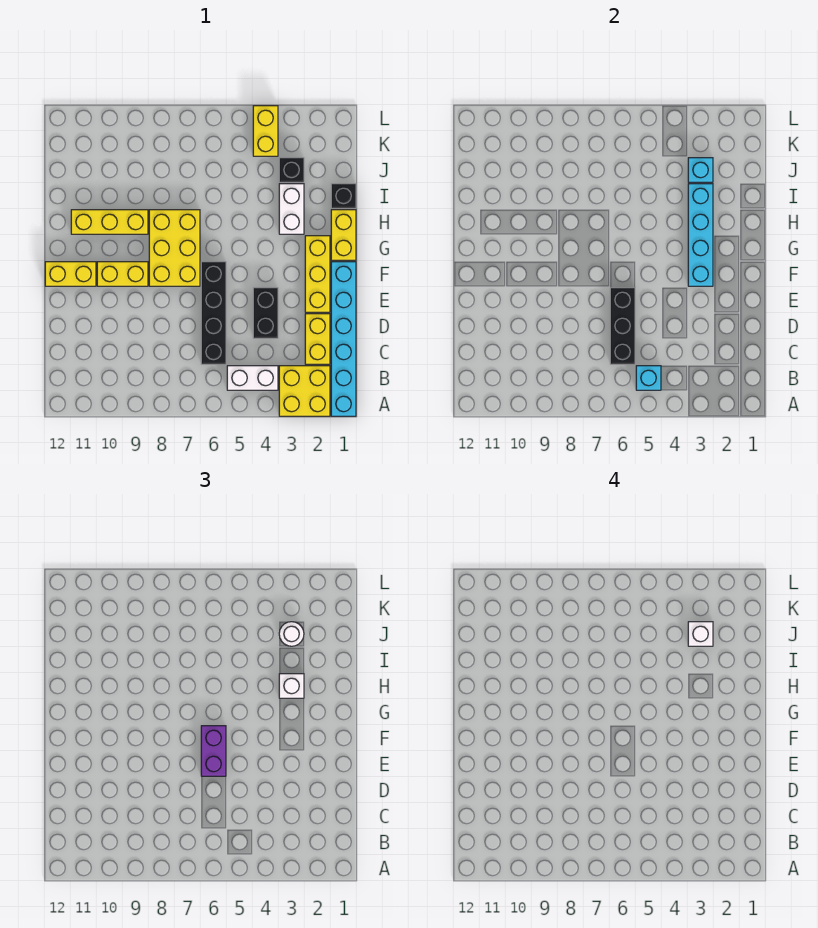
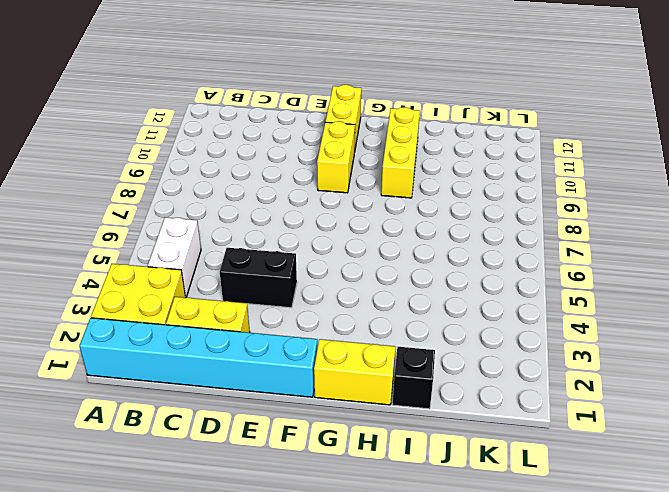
none -> black 1x4 brick [201,262,226,364]
none -> yellow 1x3 brick [305,236,330,312]
none -> yellow 2x3 brick [149,210,200,286]

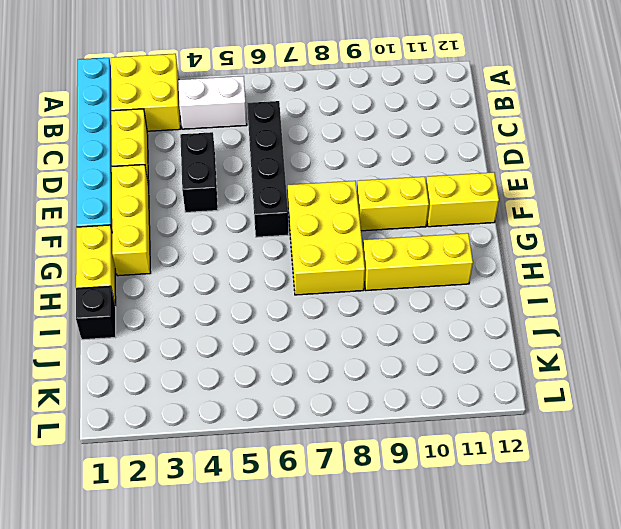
none -> white 1x2 brick [279,184,304,234]
none -> black 1x1 brick [279,158,304,182]
none -> yellow 1x2 brick [253,106,278,156]

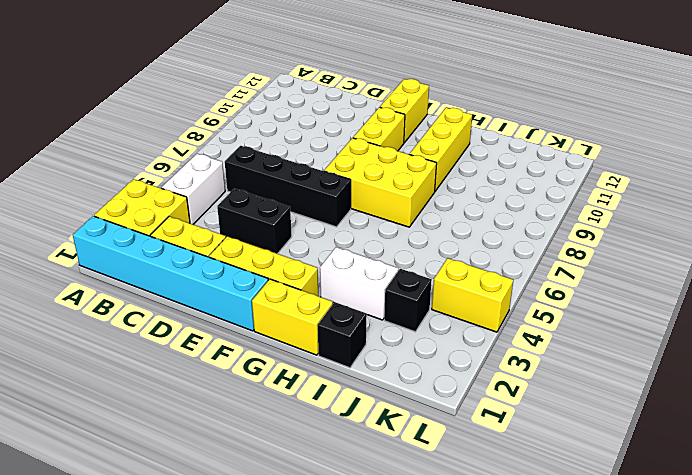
none -> cyan 1x1 brick [636,366,661,390]
none -> black 1x3 brick [610,288,635,364]
none -> cyan 1x4 brick [688,184,713,286]

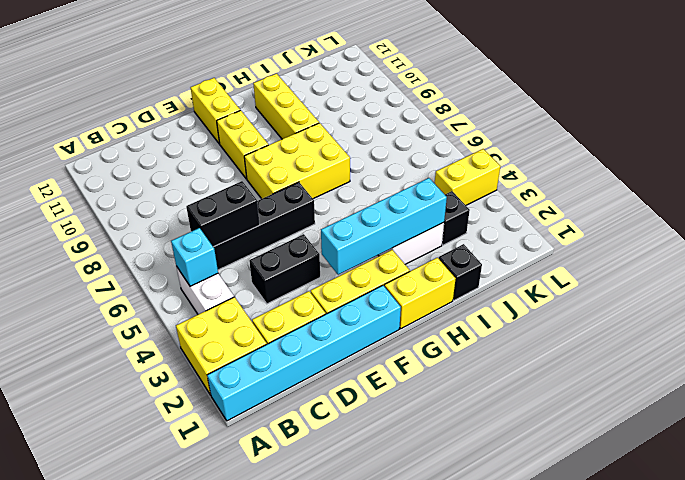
black 1x2 brick [186,181,260,247] -> black 1x3 brick [610,288,635,364]
none -> cyan 1x1 brick [688,158,713,182]
none -> purple 1x2 brick [201,726,226,776]
none -> white 1x1 brick [279,674,304,698]

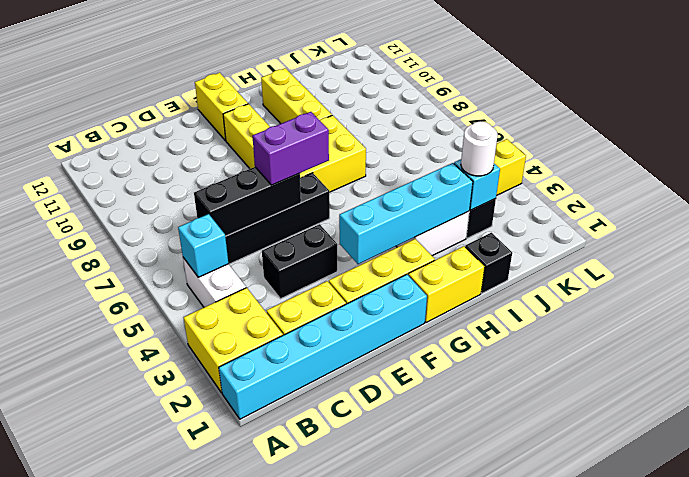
none -> white 1x1 brick [279,674,304,698]
none -> white 1x1 brick [688,622,713,646]

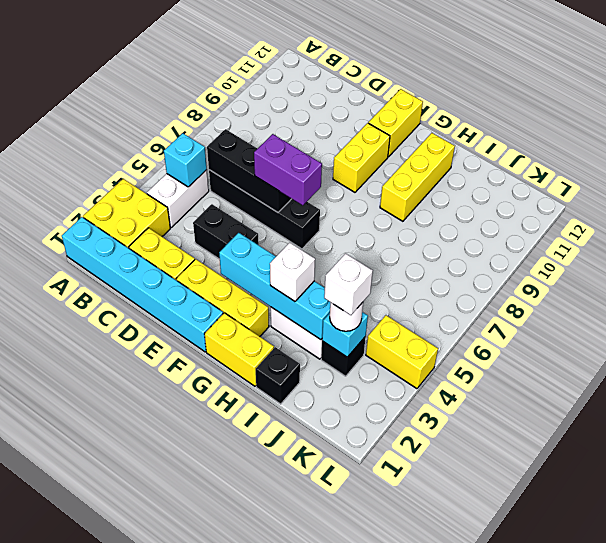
none -> yellow 2x3 brick [149,210,200,286]

